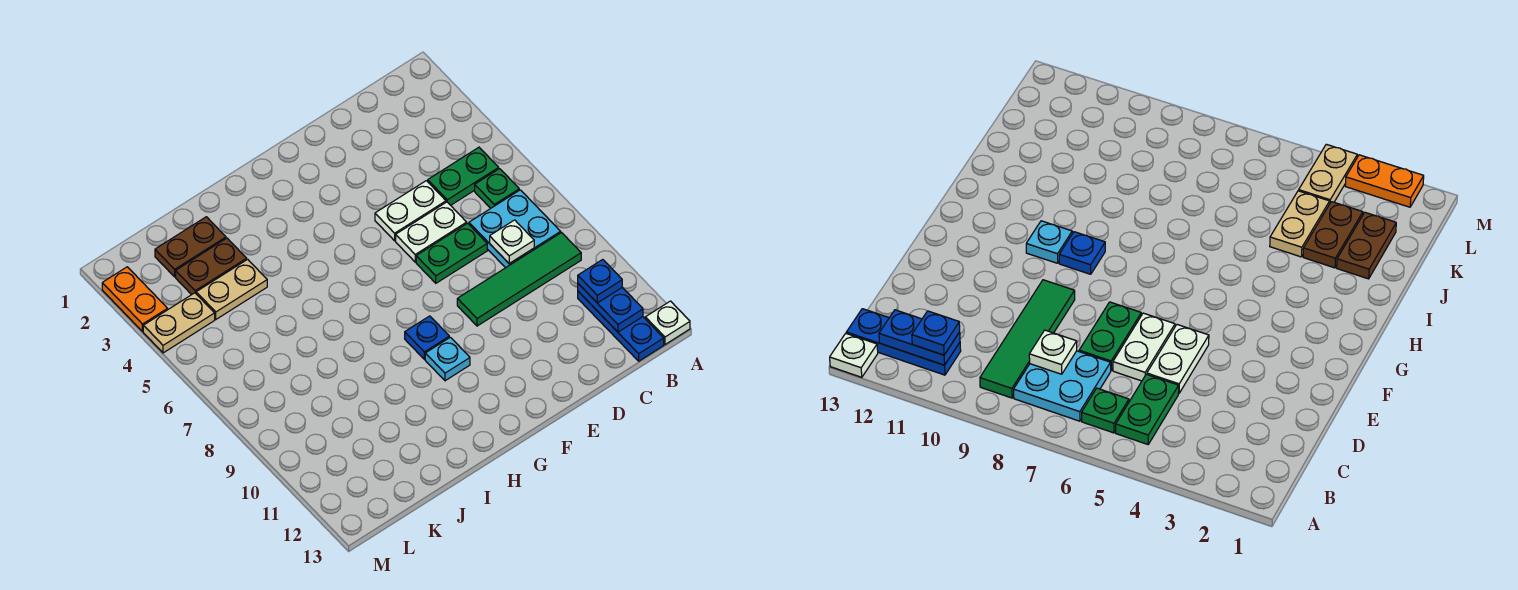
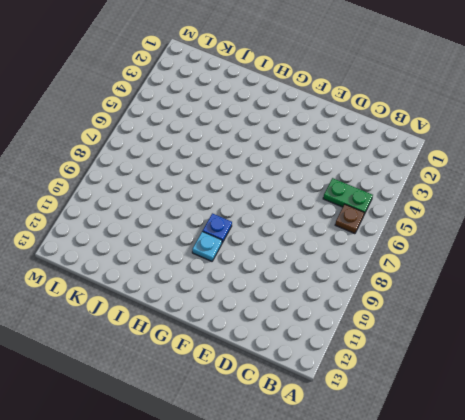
brown 1x1 plate [335,204,364,234] -> green 1x1 plate [475,169,519,208]
none -> white 1x1 plate [645,301,690,345]
none -> cyan 2x2 plate [469,190,561,268]
none -> green 1x4 tile [457,233,581,326]

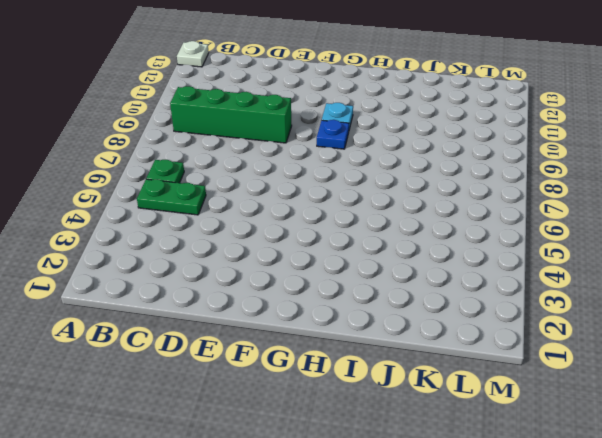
green 1x4 brick [170,86,292,143] -> green 1x4 tile [457,233,581,326]
none -> cyan 2x2 plate [469,190,561,268]
none -> blue 1x3 plate [578,291,664,361]
none -> white 1x2 plate [375,181,446,241]

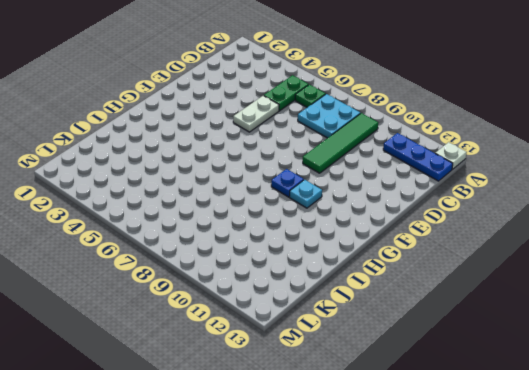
none -> white 1x2 plate [396,202,467,262]
none -> green 1x2 plate [416,223,487,283]
none -> brown 1x2 plate [155,217,226,277]

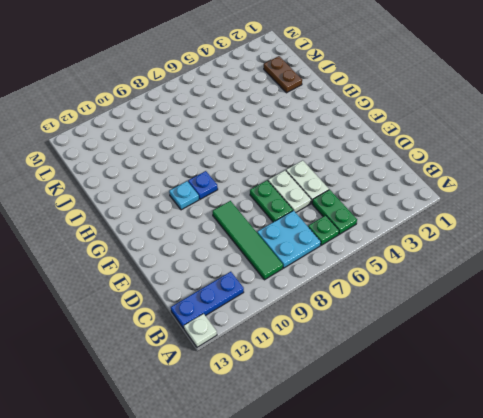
none -> brown 1x2 plate [176,238,247,295]
none -> tan 1x2 plate [196,259,267,319]
none -> tan 1x2 plate [143,293,215,353]

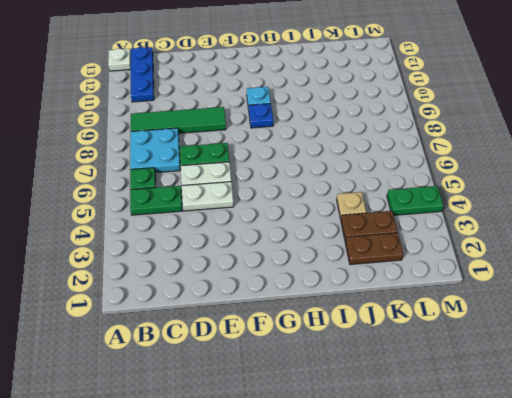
tan 1x1 plate [337,192,366,219] -> tan 1x2 plate [196,259,267,319]
green 1x2 plate [387,186,443,215] -> tan 1x2 plate [143,293,215,353]
none -> orange 1x2 plate [102,267,168,332]
none -> blue 1x2 plate [578,284,643,332]
none -> white 1x1 plate [490,220,534,263]

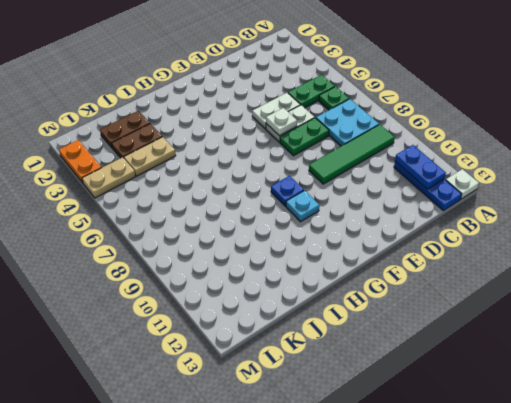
white 1x1 plate [266,108,297,136] -> white 1x1 plate moved to [490,220,534,263]
none -> blue 1x1 plate [578,260,622,303]

